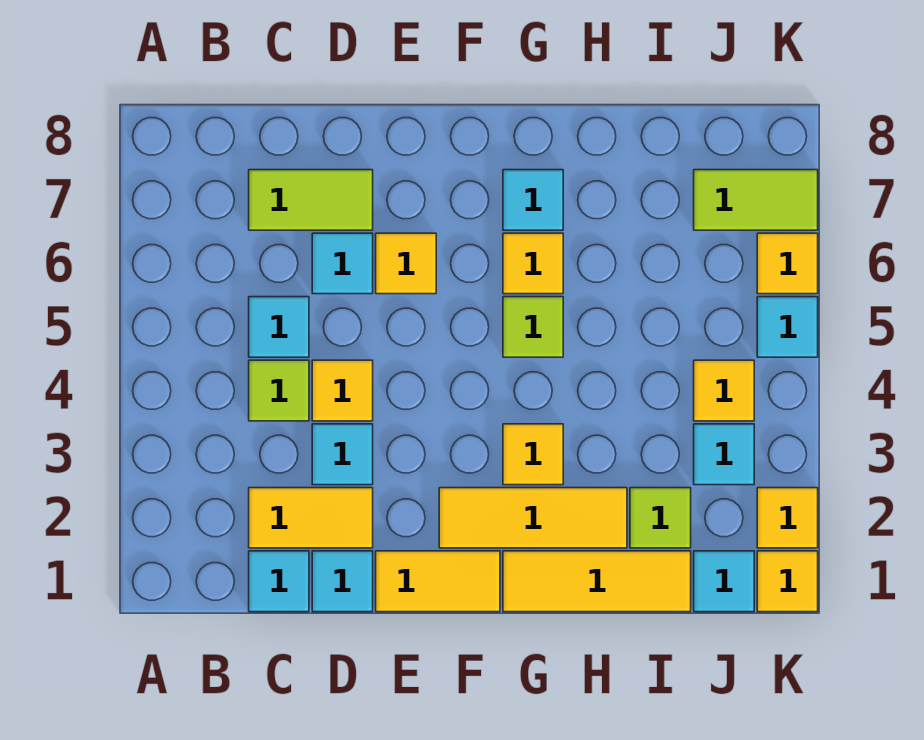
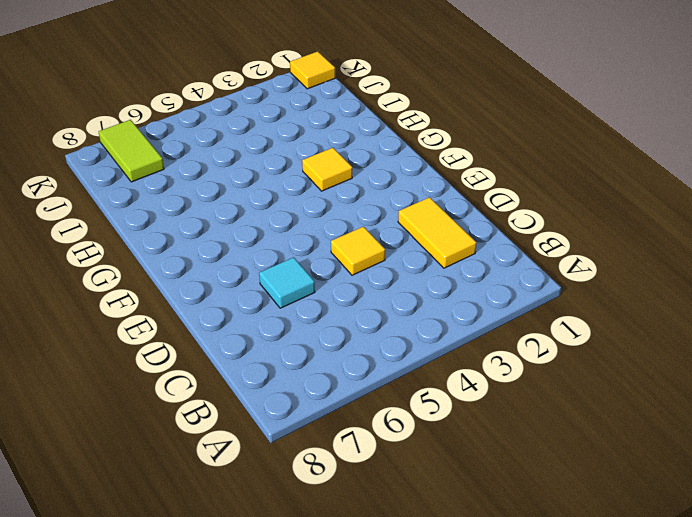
none -> cyan 1x1 tile [249,551,309,612]
none -> lime 1x1 tile [249,360,309,421]
none -> cyan 1x1 tile [249,297,309,357]

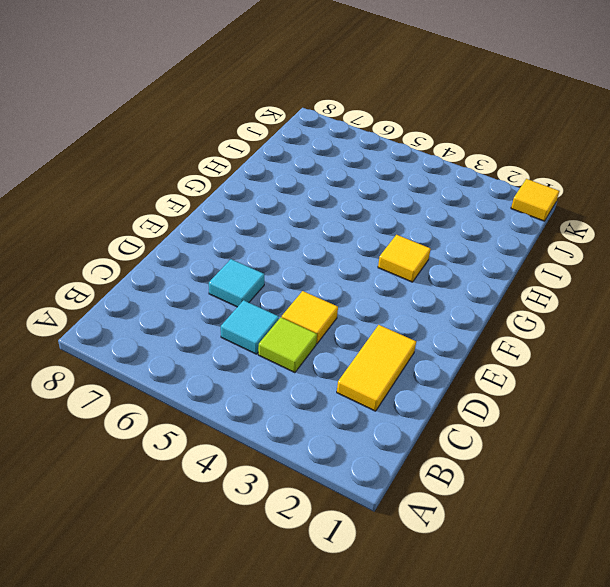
none -> cyan 1x1 tile [249,551,309,612]
none -> lime 1x2 tile [249,170,373,230]
none -> cyan 1x1 tile [312,551,373,612]

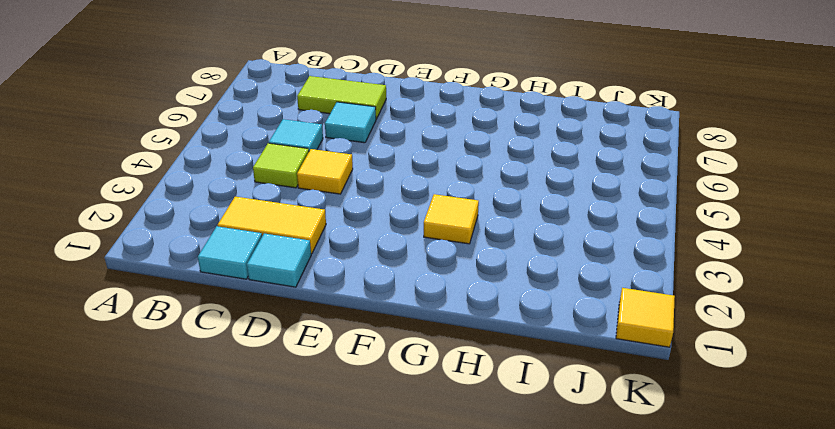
none -> cyan 1x1 tile [312,424,373,485]
none -> yellow 1x2 tile [376,551,500,612]
none -> yellow 1x1 tile [376,233,436,294]

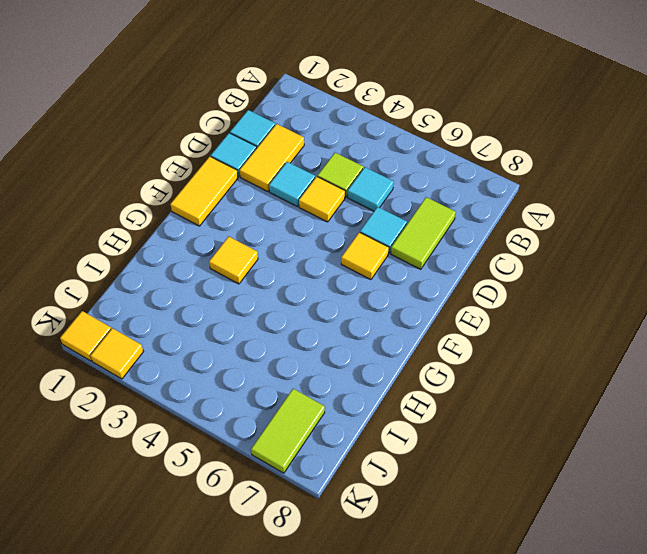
none -> yellow 1x3 tile [439,488,627,548]
none -> yellow 1x3 tile [503,551,691,612]
none -> lime 1x1 tile [503,297,563,357]

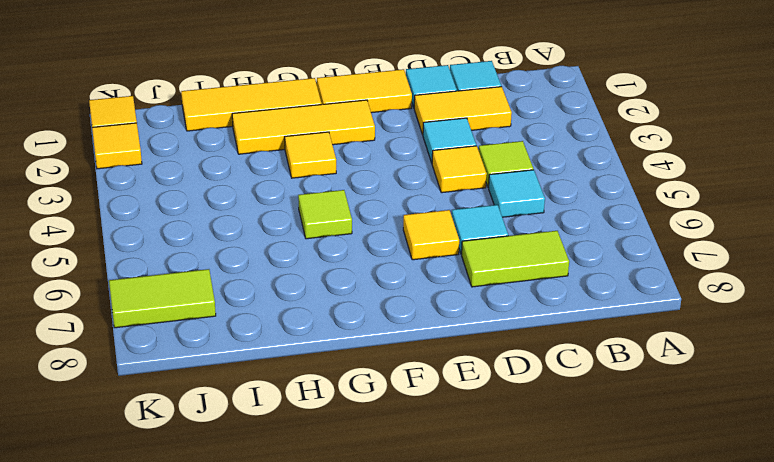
none -> yellow 1x1 tile [503,233,563,294]
none -> cyan 1x1 tile [503,170,563,230]
none -> lime 1x1 tile [630,488,691,548]

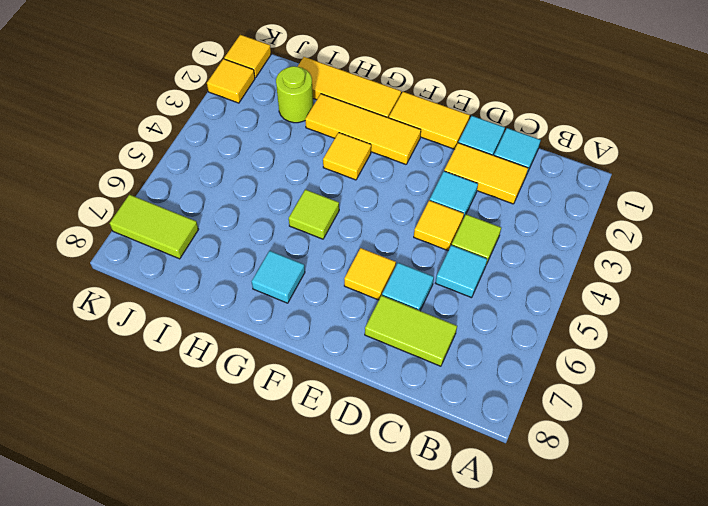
lime 1x1 round brick [276,66,313,123] -> lime 1x1 tile [630,488,691,548]
none -> yellow 1x1 tile [503,233,563,294]
none -> cyan 1x1 tile [694,551,754,612]
none -> cyan 1x1 tile [694,424,754,485]

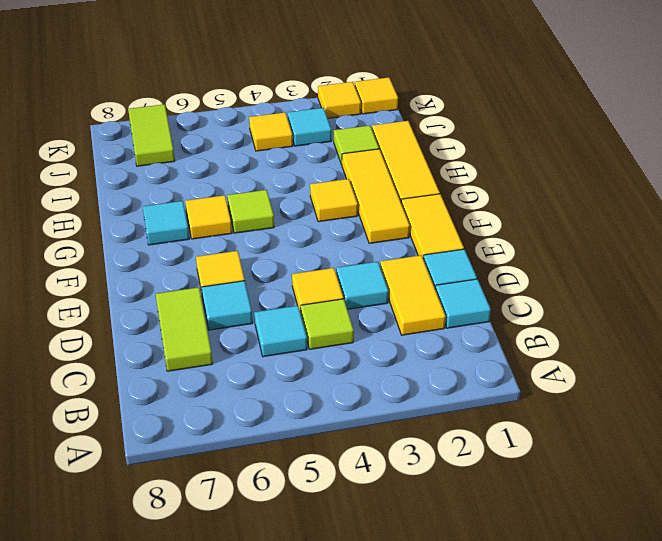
none -> cyan 1x1 tile [694,551,754,612]
none -> cyan 1x1 tile [757,297,818,357]
none -> yellow 1x1 tile [757,233,818,294]

